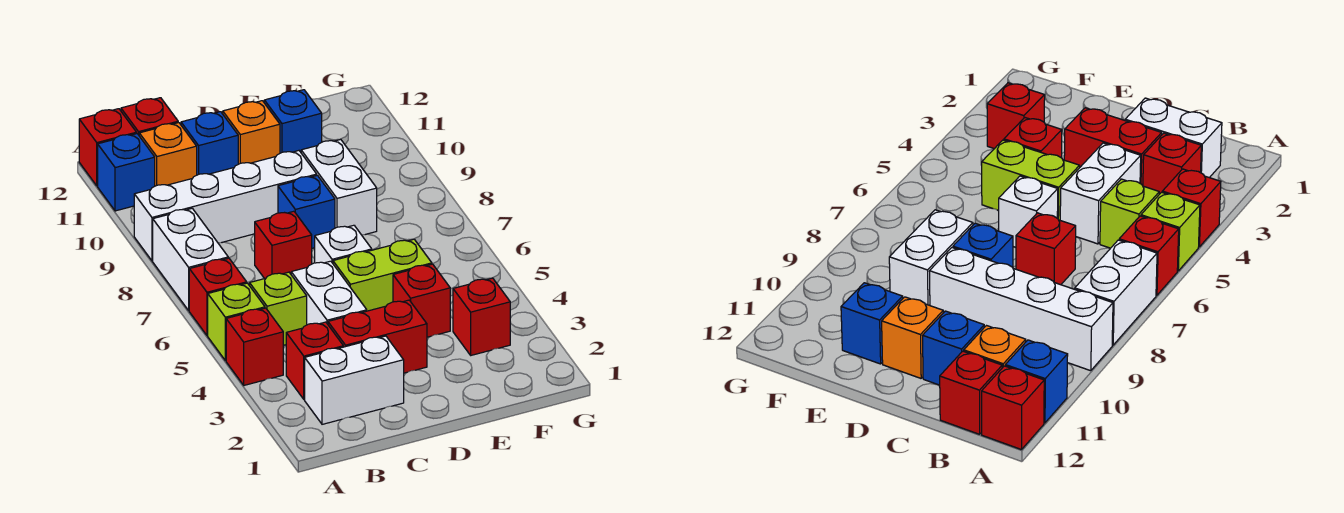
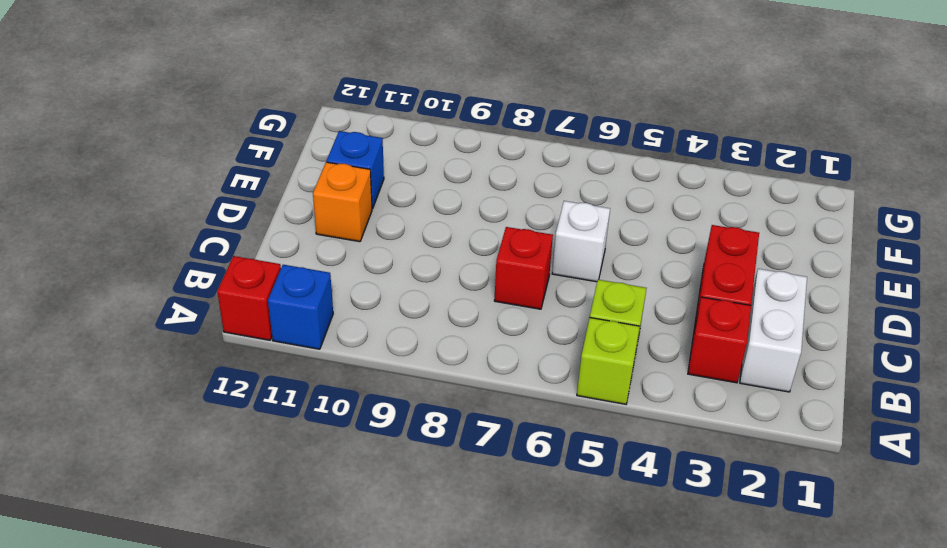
none -> red 1x1 brick [226,308,283,385]
none -> red 1x1 brick [189,258,247,336]
none -> white 1x2 brick [153,208,228,310]

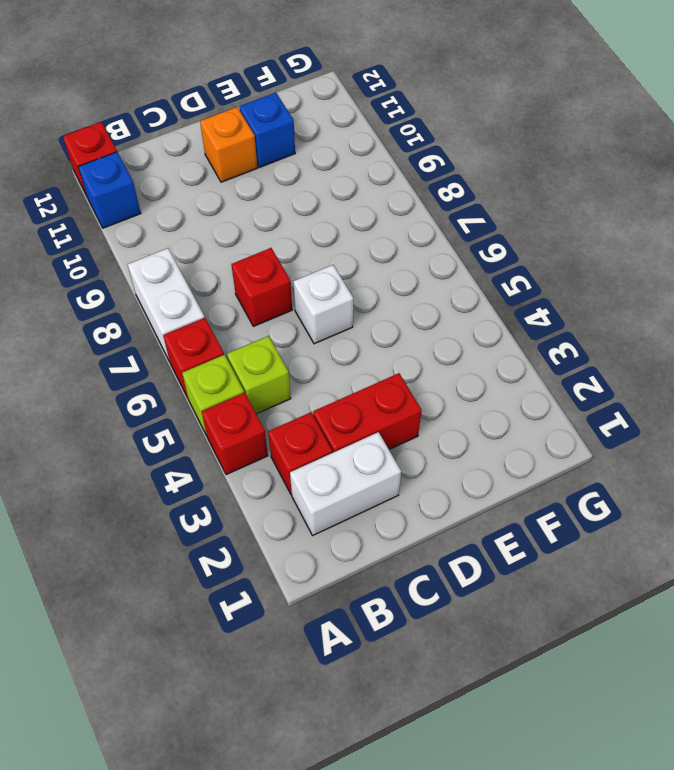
none -> white 1x4 brick [134,151,317,261]
none -> orange 1x1 brick [139,123,197,186]
none -> red 1x1 brick [121,98,178,135]

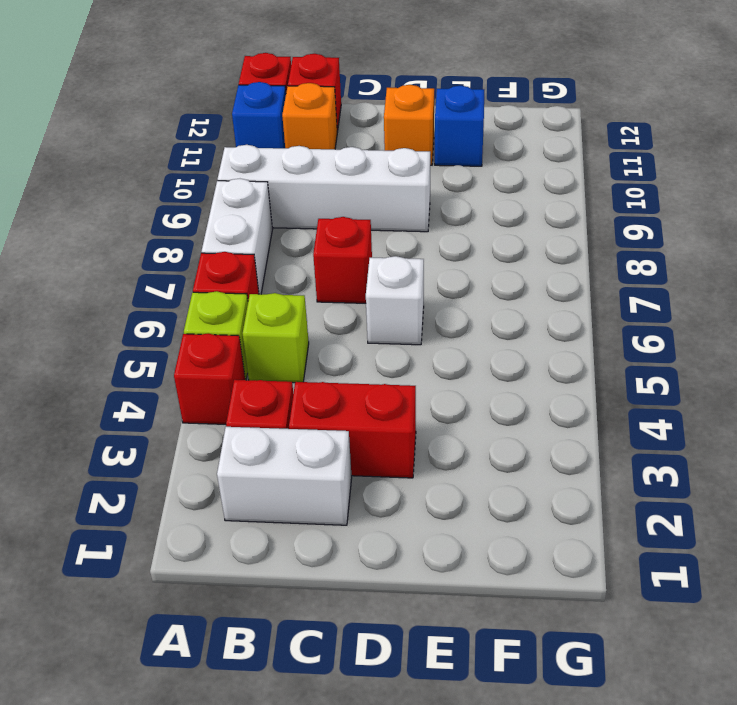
none -> white 1x2 brick [291,261,367,325]
none -> blue 1x1 brick [181,112,238,175]
none -> lime 1x2 brick [333,239,432,311]

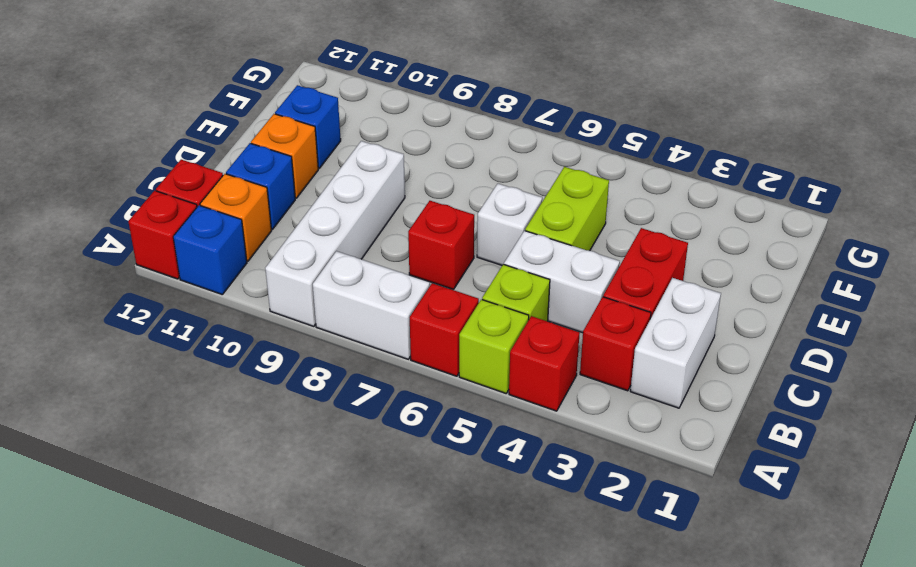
none -> blue 1x1 brick [278,175,335,248]
none -> red 1x1 brick [393,264,450,337]
none -> white 1x2 brick [301,139,377,235]

